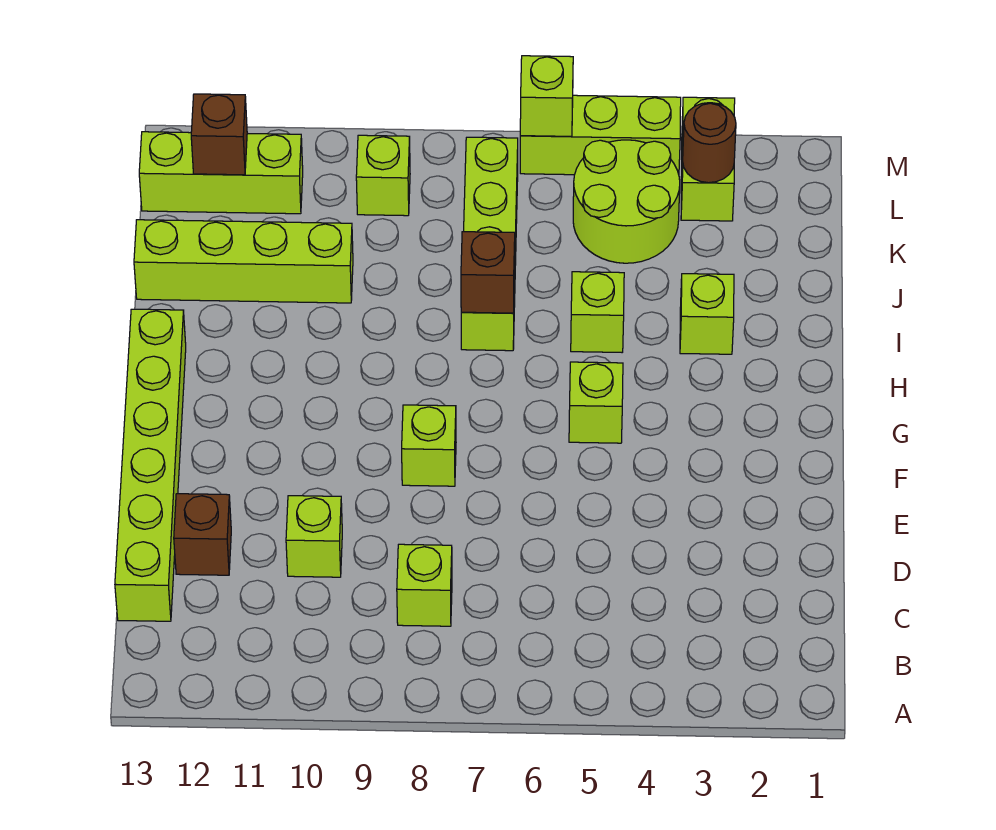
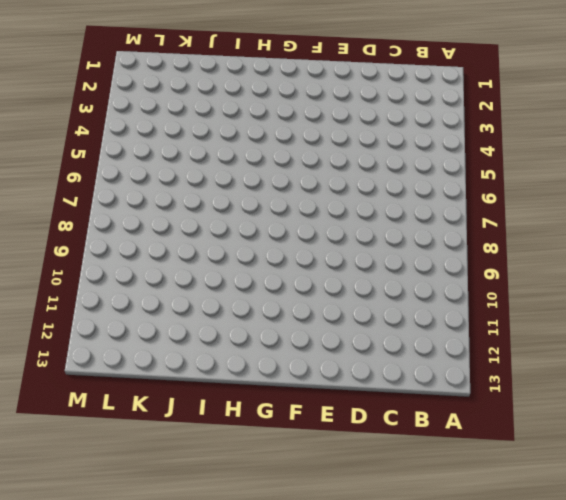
none -> lime 1x1 brick [397,544,452,626]
none -> lime 1x6 brick [115,309,186,621]
none -> lime 1x1 brick [286,496,342,577]

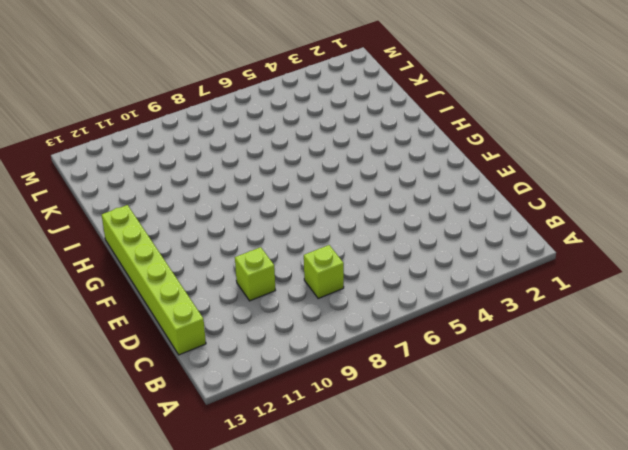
none -> brown 1x1 brick [174,494,231,575]
none -> lime 1x1 brick [402,405,456,486]
none -> lime 1x1 brick [569,362,623,443]

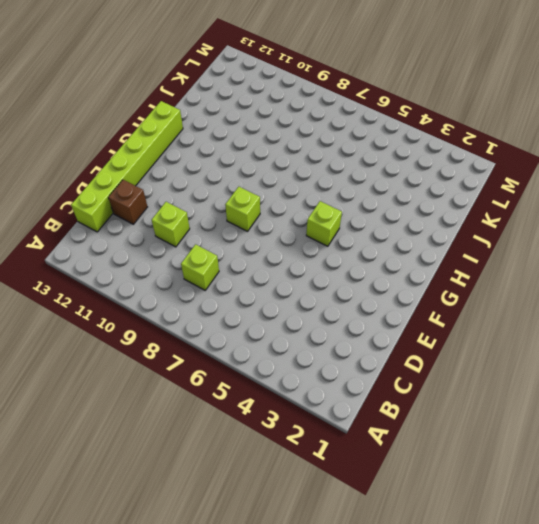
none -> lime 1x1 brick [680,274,734,354]
none -> lime 1x1 brick [571,272,624,352]
none -> lime 1x4 brick [461,137,518,351]

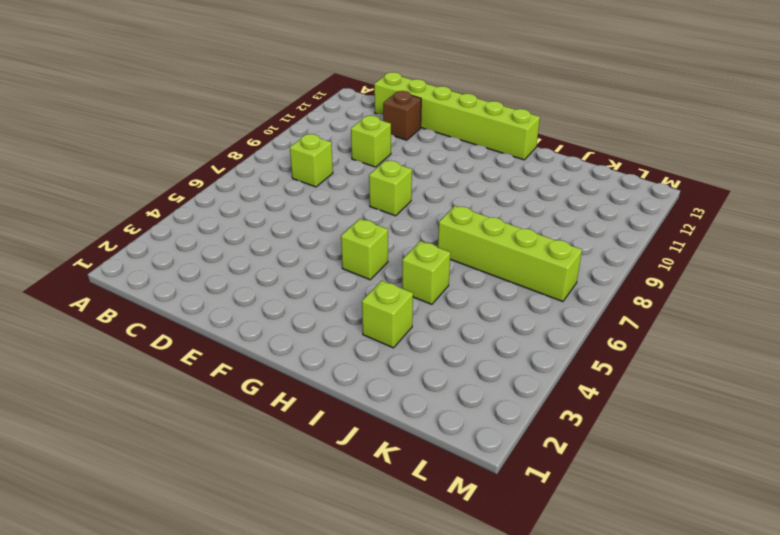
none -> lime 1x4 brick [134,220,353,303]
none -> lime 2x2 round brick [573,140,680,263]
none -> lime 1x2 brick [681,97,735,221]

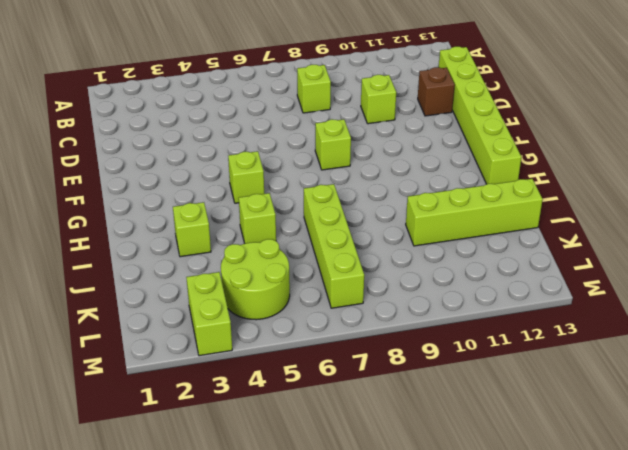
none -> lime 1x1 brick [356,135,410,216]
none -> lime 1x3 brick [139,132,303,214]
none -> lime 1x3 brick [520,95,681,175]

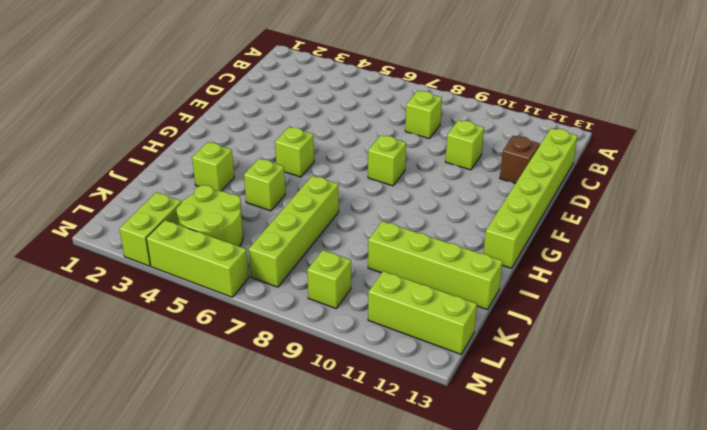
none -> brown 1x1 brick [461,232,515,313]
none -> brown 1x1 round brick [683,103,736,183]
none -> brown 1x1 brick [191,94,247,175]

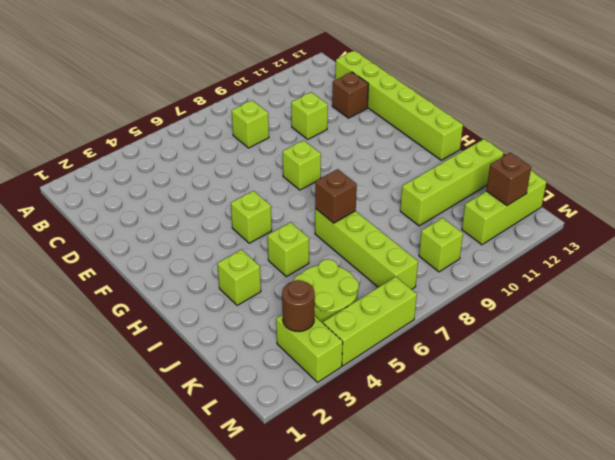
none -> lime 1x1 brick [520,56,573,136]

